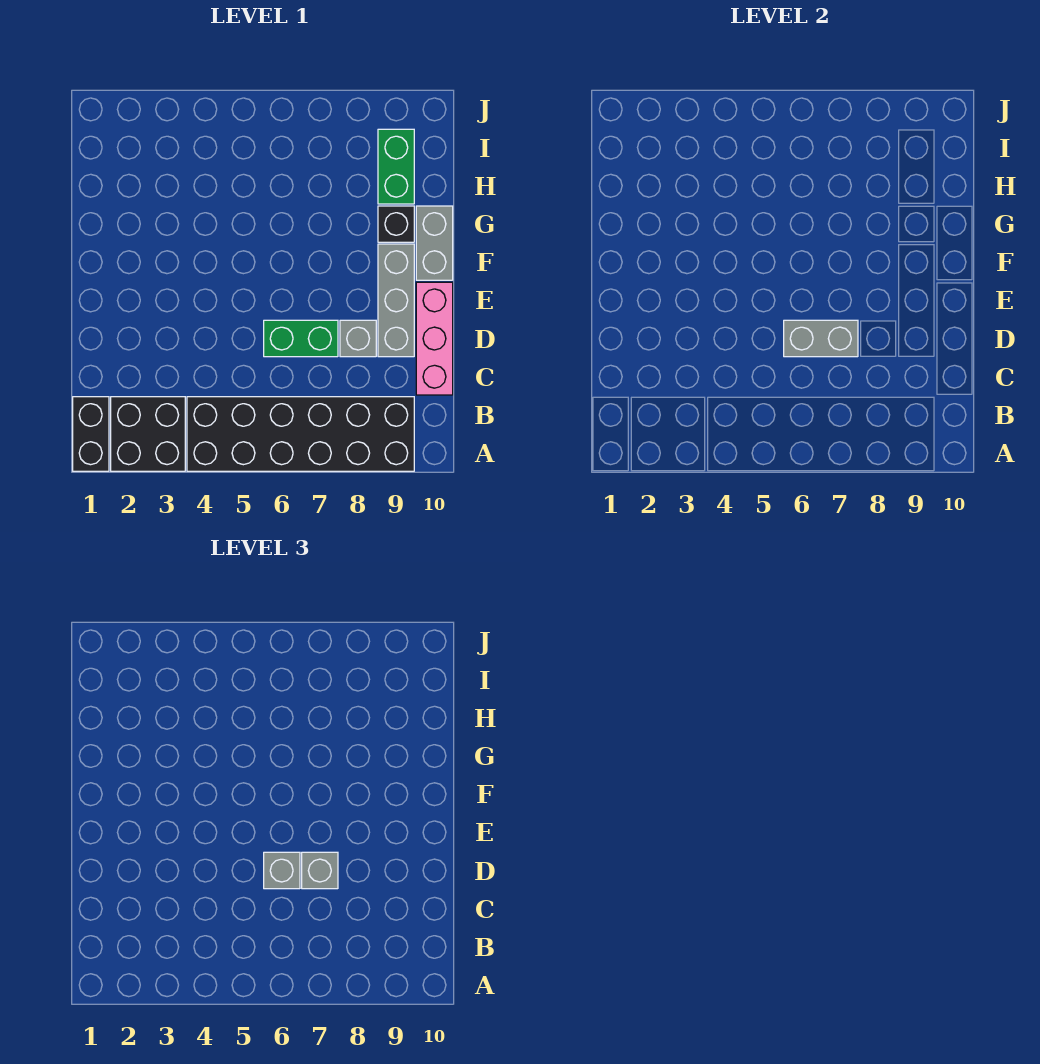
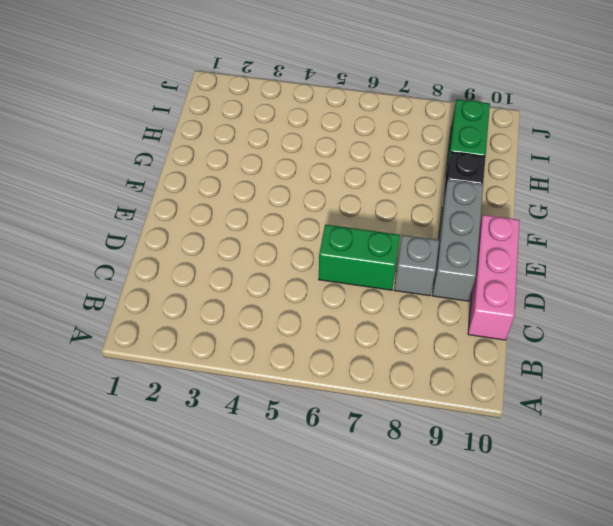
none -> black 1x2 brick [73,397,109,471]
none -> black 2x2 brick [111,397,185,471]
none -> black 2x6 brick [187,397,414,471]

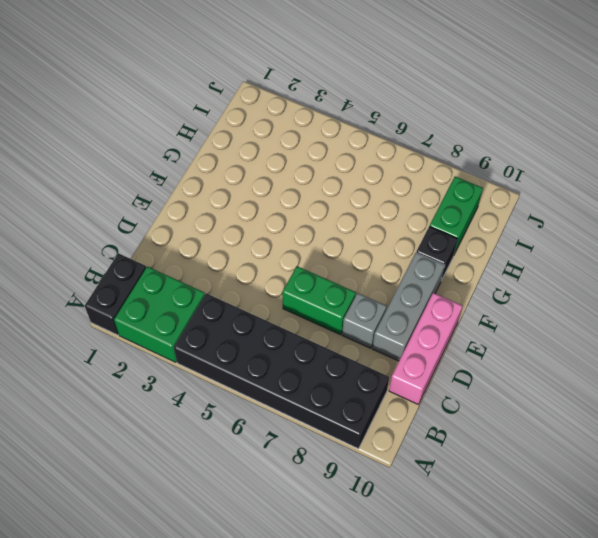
green 2x2 brick [114,267,205,362] -> black 2x2 brick [111,397,185,471]
none -> grey 1x2 brick [416,206,453,280]
none -> grey 1x2 brick [784,320,858,357]
none -> grey 1x1 brick [264,852,300,889]

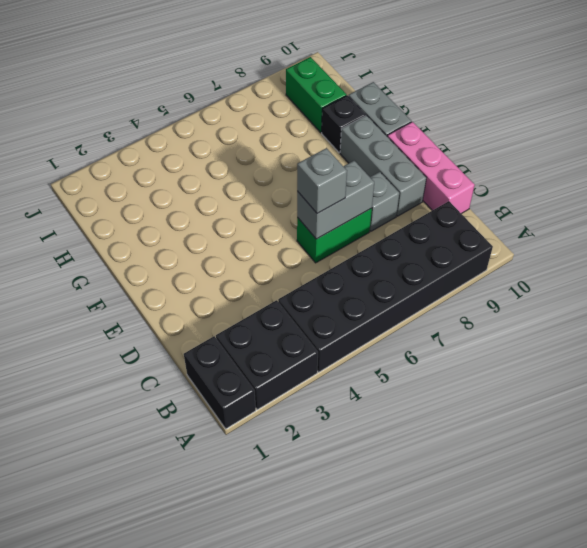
none -> grey 1x1 brick [302,852,338,889]

